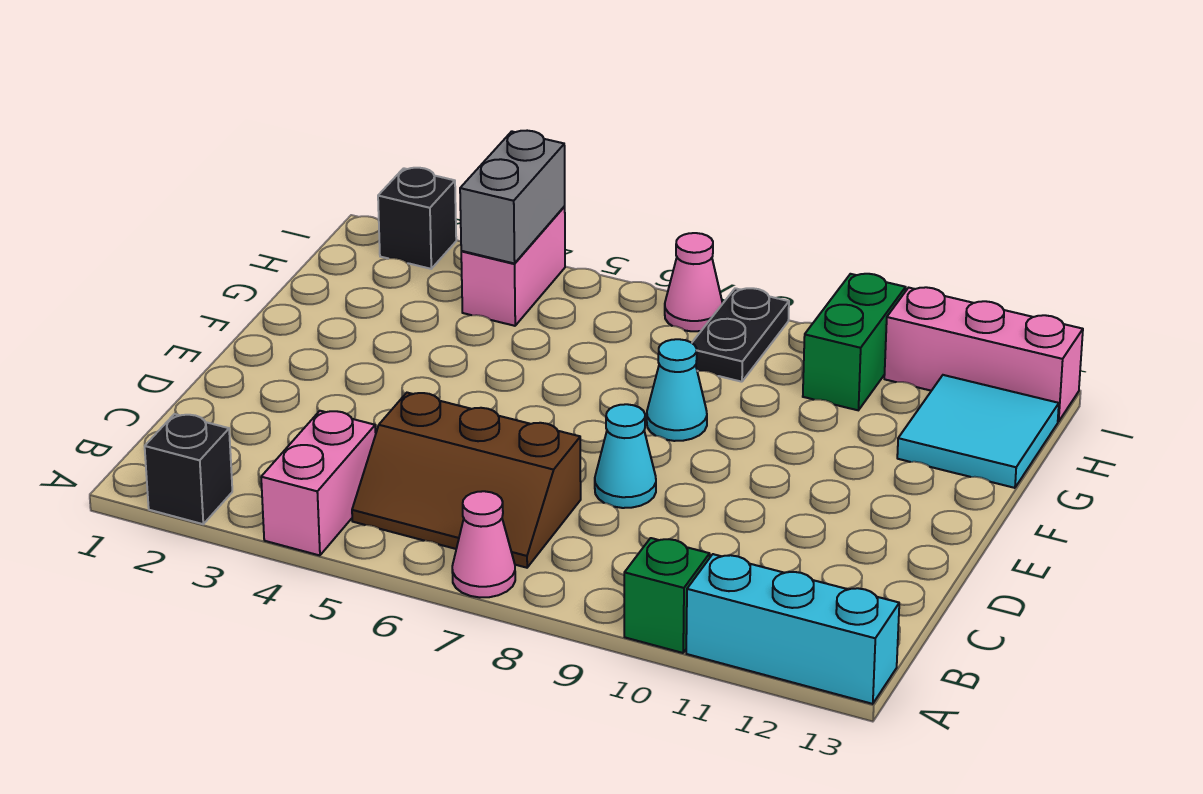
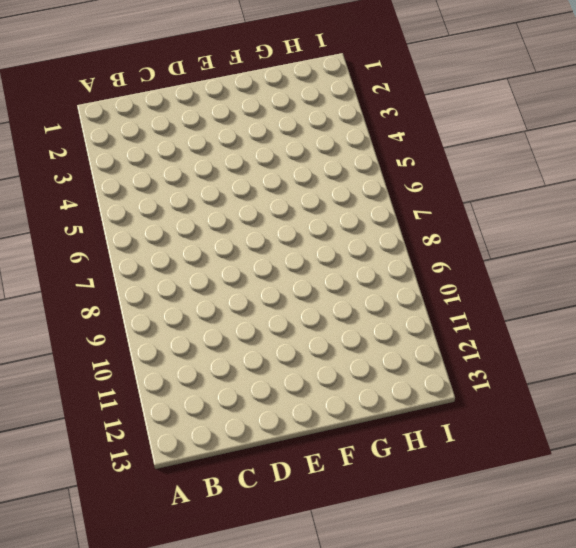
none -> black 1x1 brick [145,414,232,524]
none -> pink 1x2 brick [261,411,376,555]
none -> pink 1x1 cone [452,491,515,597]

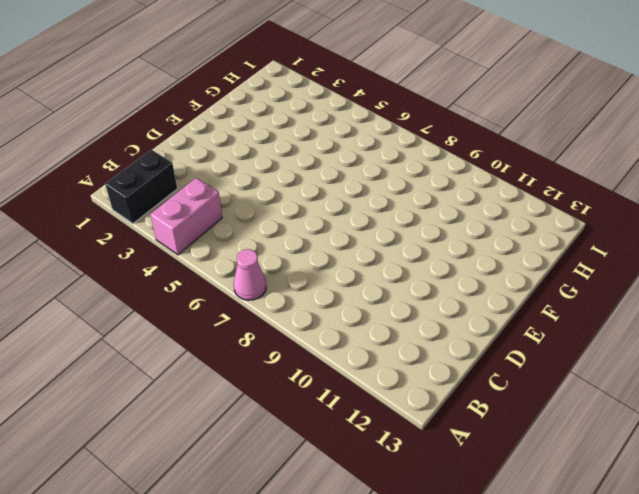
black 1x2 brick [105,150,177,224] -> black 1x1 brick [145,414,232,524]
none -> green 1x1 brick [624,538,710,653]
none -> cyan 1x3 brick [686,554,899,704]
none -> brown 2x3 slope [352,393,581,568]

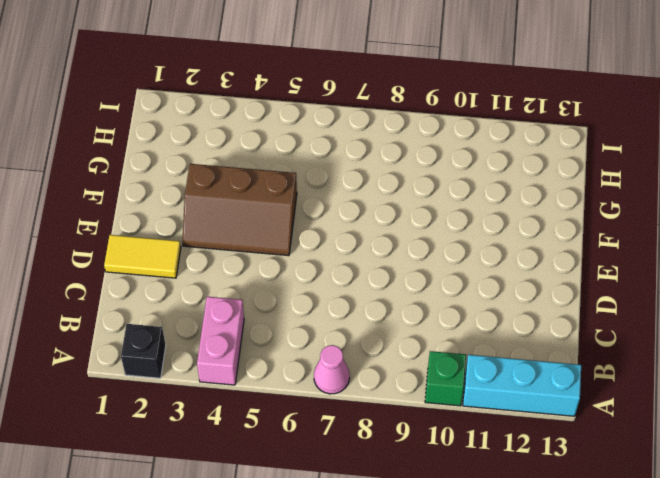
yellow 1x2 tile [104,235,181,278] -> none
brown 2x3 slope [182,164,297,256] -> brown 2x3 slope moved to [352,393,581,568]
none -> cyan 1x1 cone [595,404,656,508]
none -> cyan 1x1 cone [647,339,707,441]
none -> cyan 2x2 tile [897,375,1059,488]

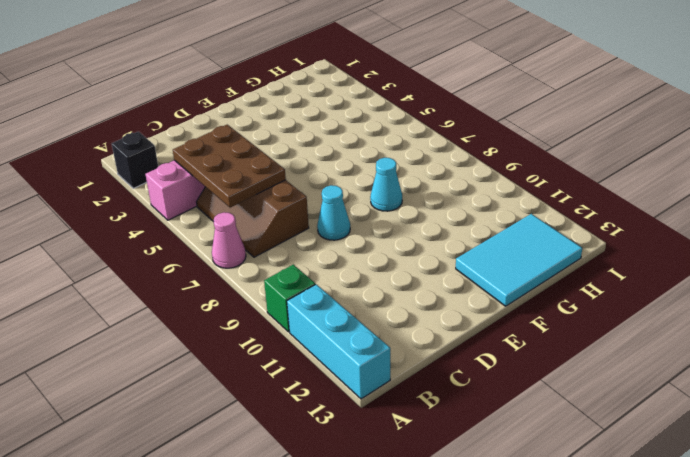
brown 2x3 plate [173,125,286,208] -> none
cyan 2x3 tile [456,214,582,306] -> cyan 2x2 tile [897,375,1059,488]
none -> pink 1x2 brick [461,207,565,326]
none -> black 1x2 plate [692,288,789,382]
none -> green 1x2 brick [803,274,906,410]

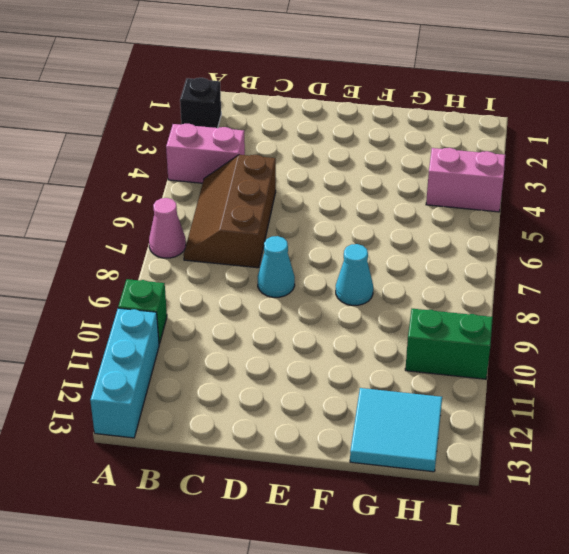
none -> black 1x2 plate [692,288,789,382]
none -> black 1x1 brick [378,168,456,269]
none -> pink 1x1 cone [665,233,722,331]

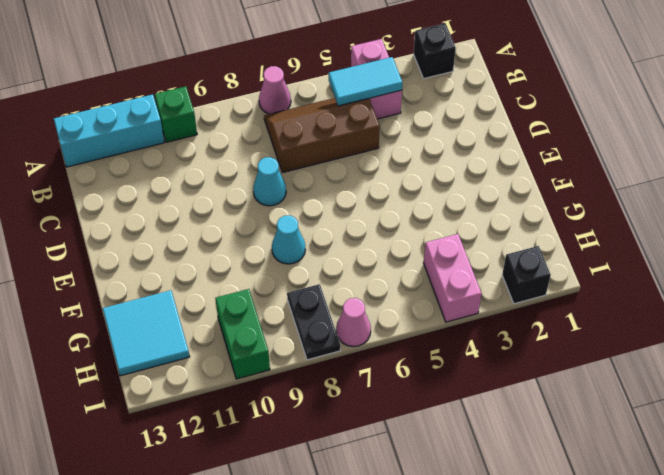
cyan 1x2 tile [329,57,403,106] -> none
none -> pink 1x3 brick [884,287,1083,422]
none -> grey 1x2 brick [460,131,565,264]

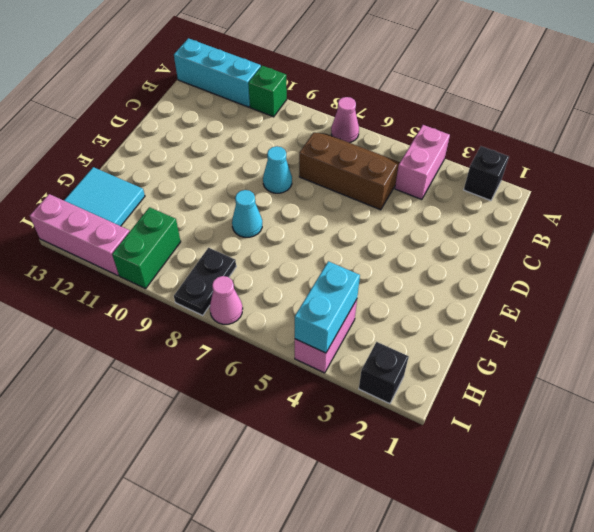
cyan 1x2 brick [295,261,360,353] -> grey 1x2 brick [460,131,565,264]

